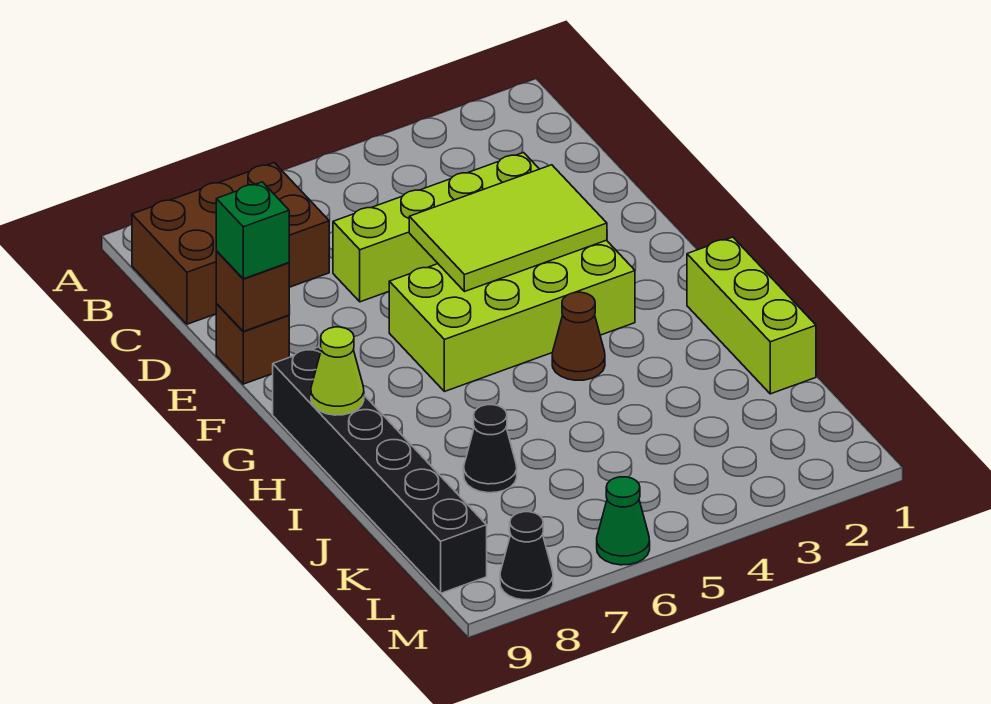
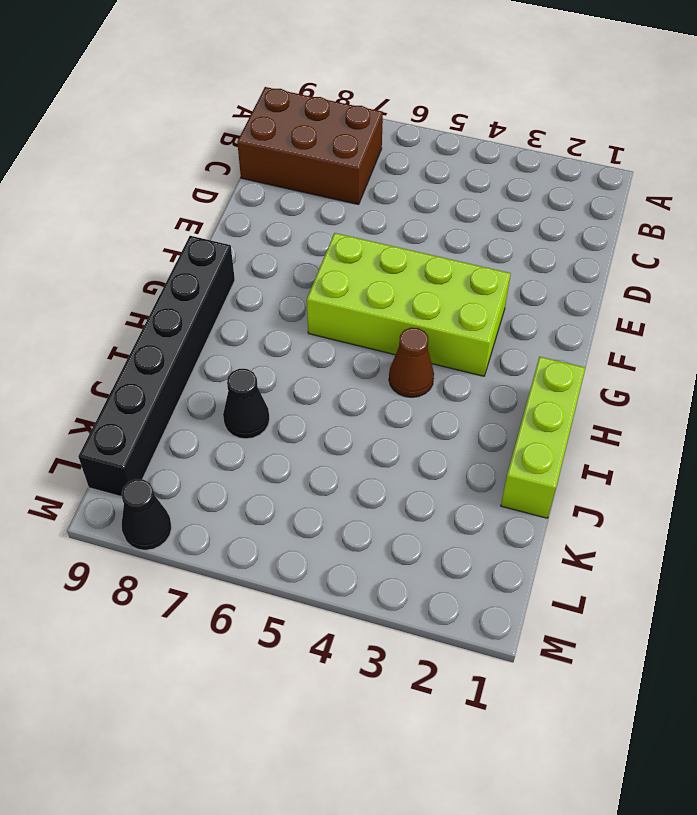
none -> lime 1x4 brick [333,153,539,302]
none -> brown 1x1 brick [216,304,289,384]
none -> green 1x1 cone [597,477,650,565]

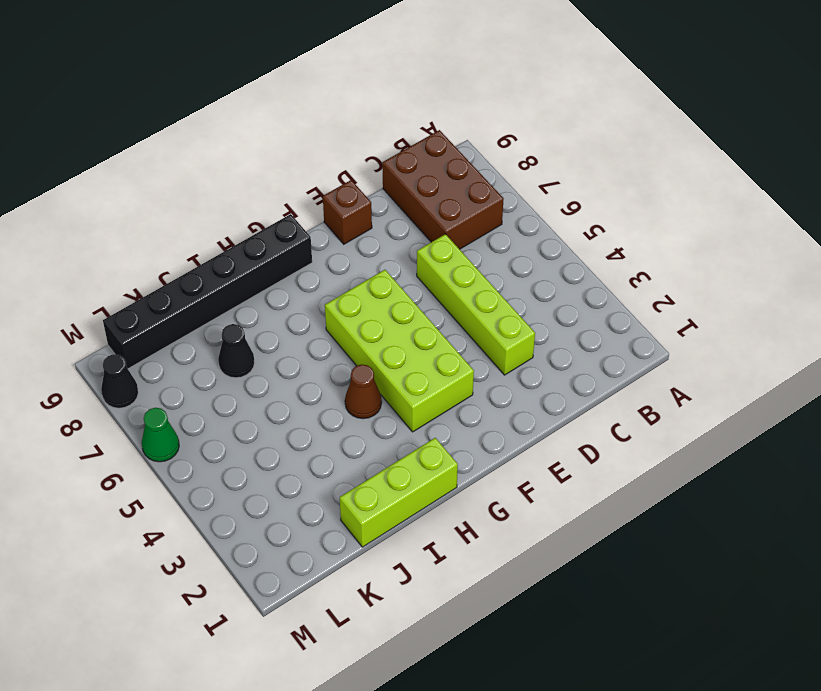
none -> lime 2x3 tile [409,165,607,292]
none -> brown 1x1 brick [216,251,289,331]
none -> lime 1x1 cone [311,327,364,415]

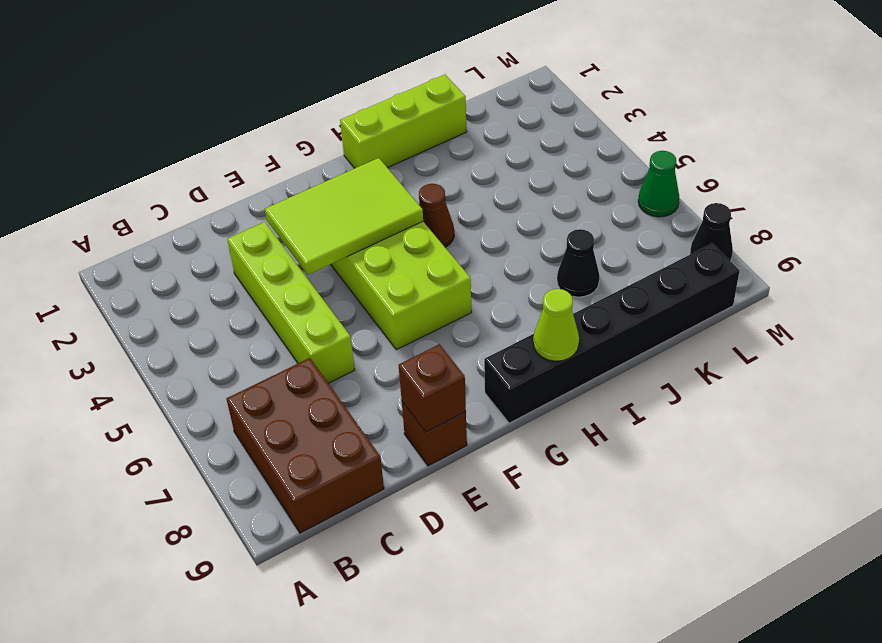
lime 2x3 tile [265,158,423,275] -> lime 2x3 tile turned to [409,165,607,292]
none -> green 1x1 brick [216,182,289,279]

